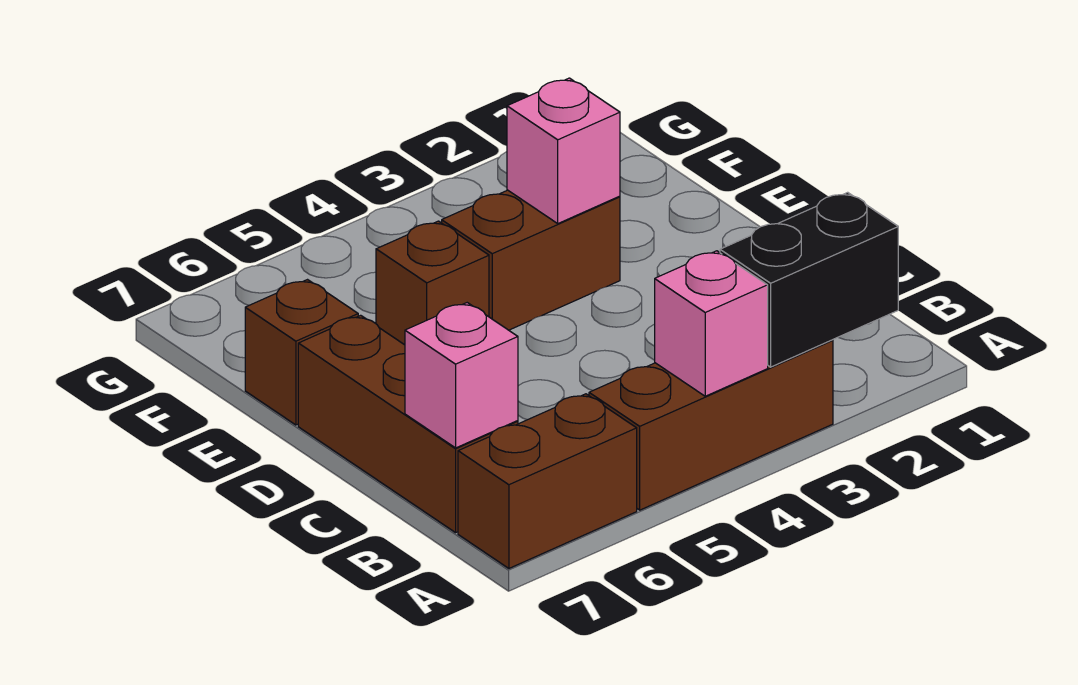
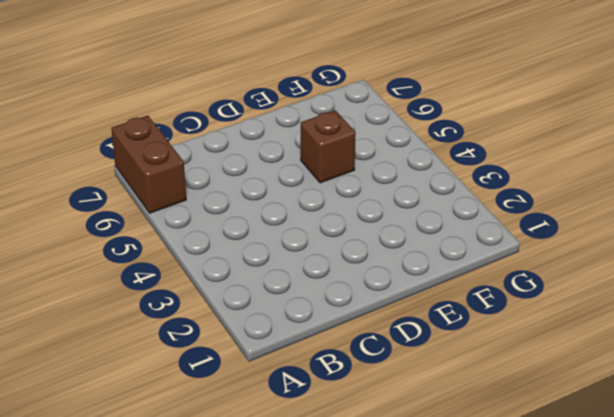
none -> brown 1x3 brick [589,340,833,510]
none -> brown 1x3 brick [298,315,518,533]

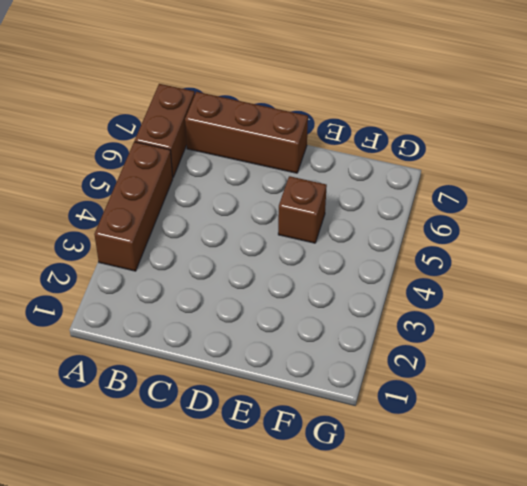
none -> brown 1x2 brick [442,190,620,330]
none -> brown 1x1 brick [245,280,358,425]

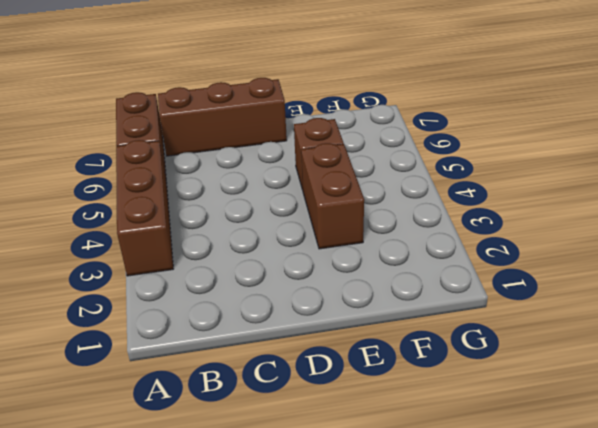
none -> brown 1x1 brick [245,280,358,425]
none -> black 1x2 brick [720,192,898,367]

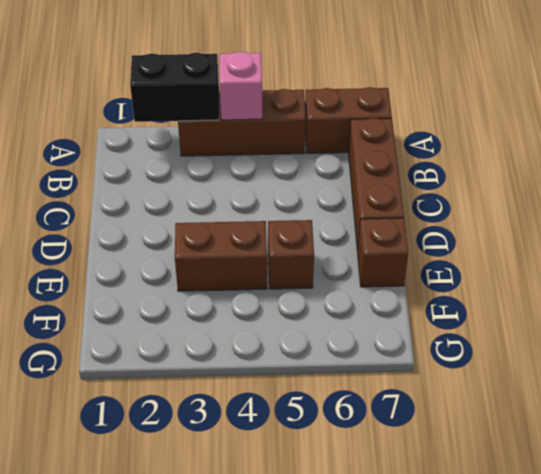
none -> pink 1x1 brick [405,303,518,448]
none -> pink 1x1 brick [507,78,620,223]

